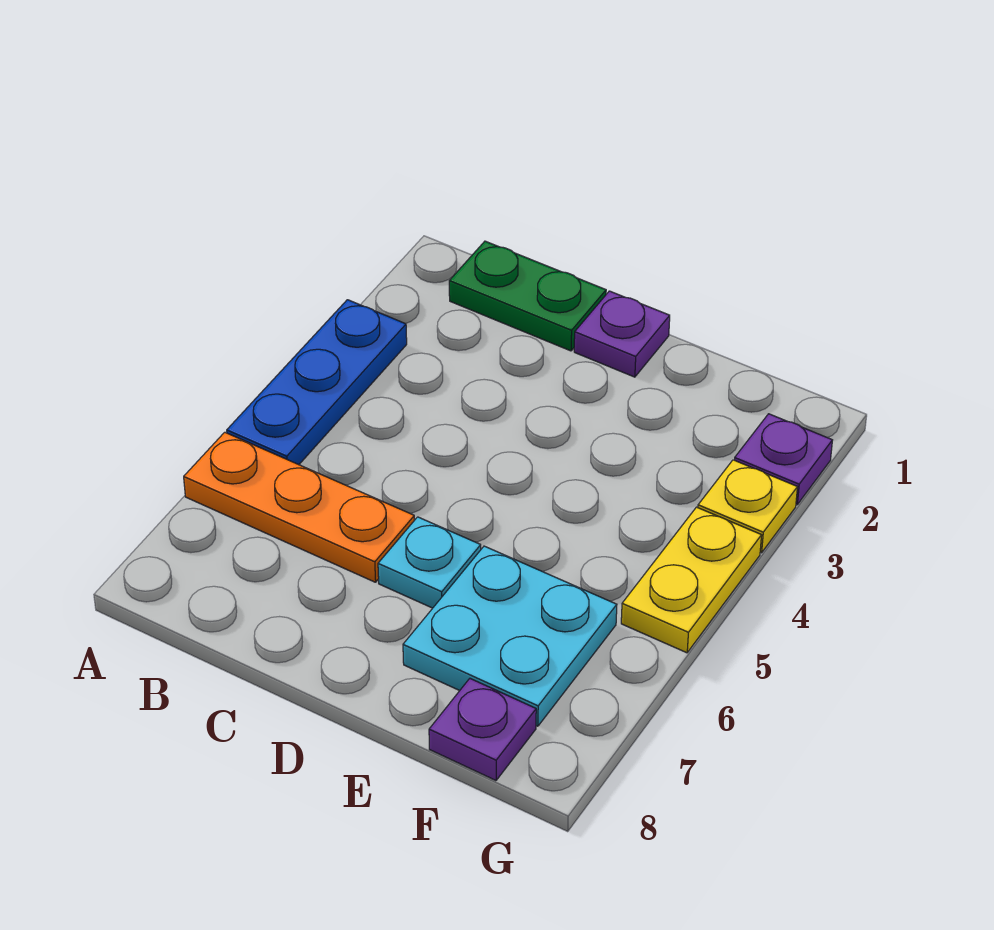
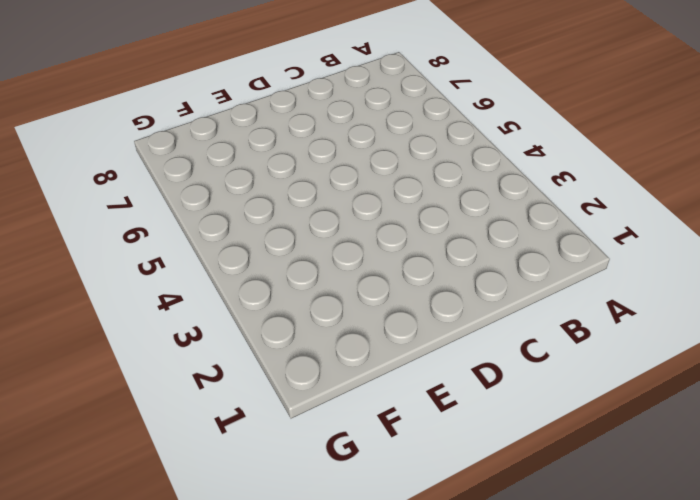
none -> blue 1x3 plate [227,300,407,465]
none -> orange 1x3 plate [184,432,414,582]

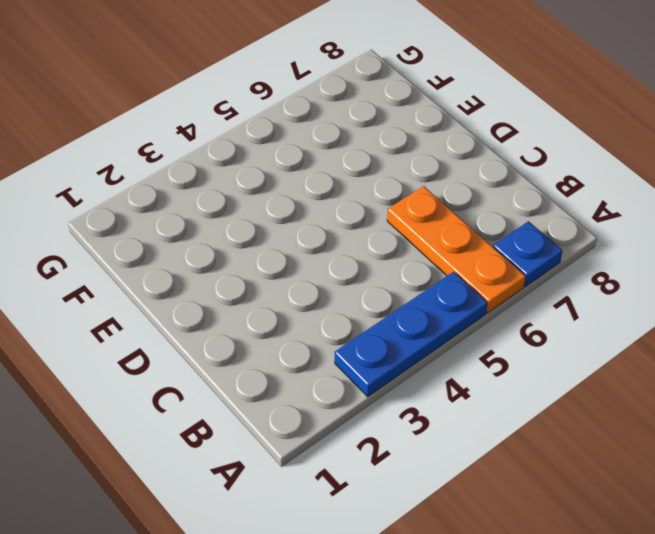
blue 1x1 plate [493,221,562,287] -> none
none -> green 1x2 plate [449,241,606,351]
none -> purple 1x1 plate [574,291,670,377]

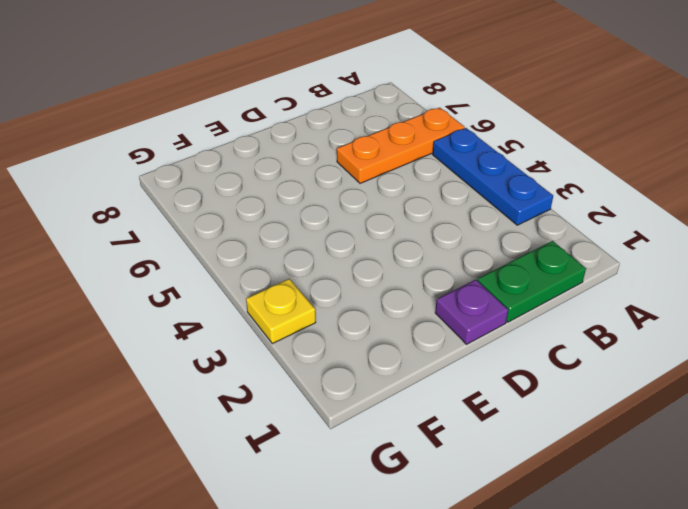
none -> cyan 1x1 plate [378,517,481,608]
none -> cyan 2x2 plate [403,546,617,726]

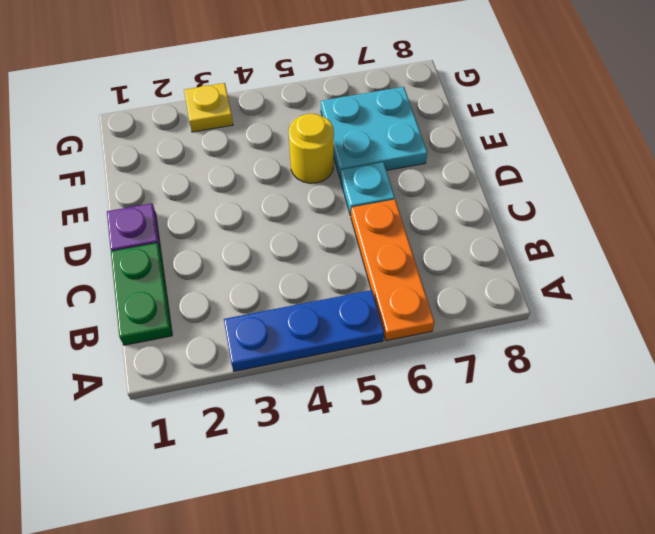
yellow 1x1 round brick [289,114,334,183] -> none
none -> purple 1x1 plate [429,679,536,780]
none -> purple 1x1 plate [735,414,832,505]

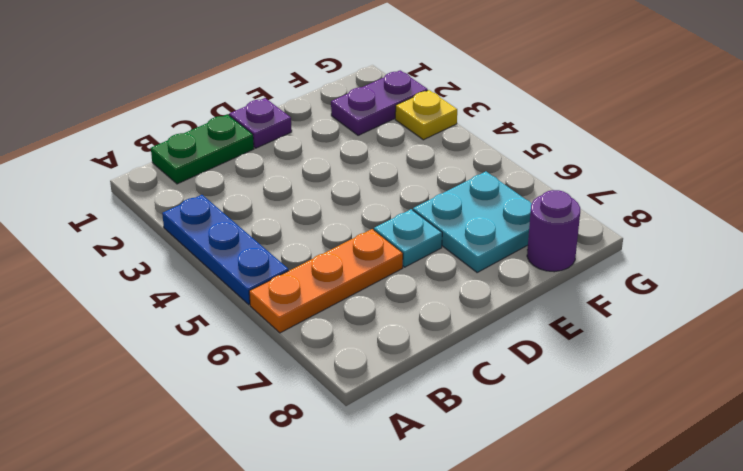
purple 1x2 plate [331,70,428,135] -> purple 1x1 plate [735,414,832,505]
purple 1x1 round brick [527,190,580,272] -> purple 1x1 plate [429,679,536,780]
none -> yellow 1x2 plate [621,507,762,653]

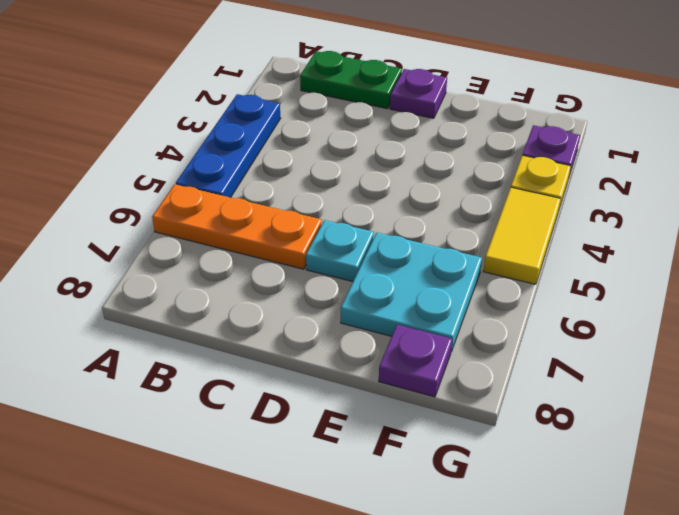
yellow 1x2 tile [483,187,561,284] -> yellow 1x2 plate [621,507,762,653]

